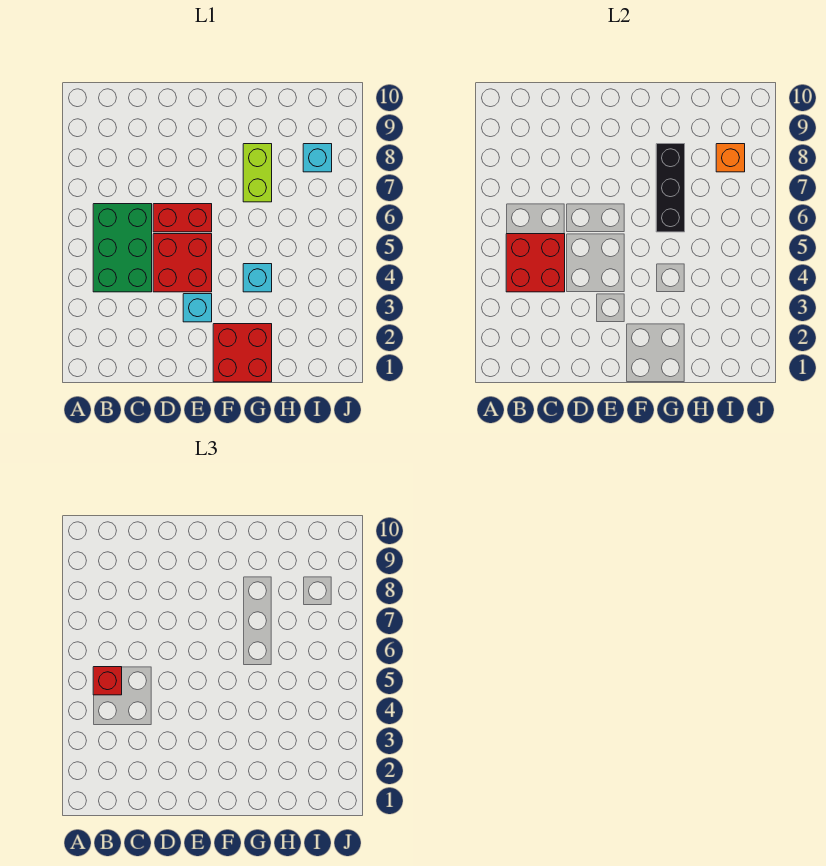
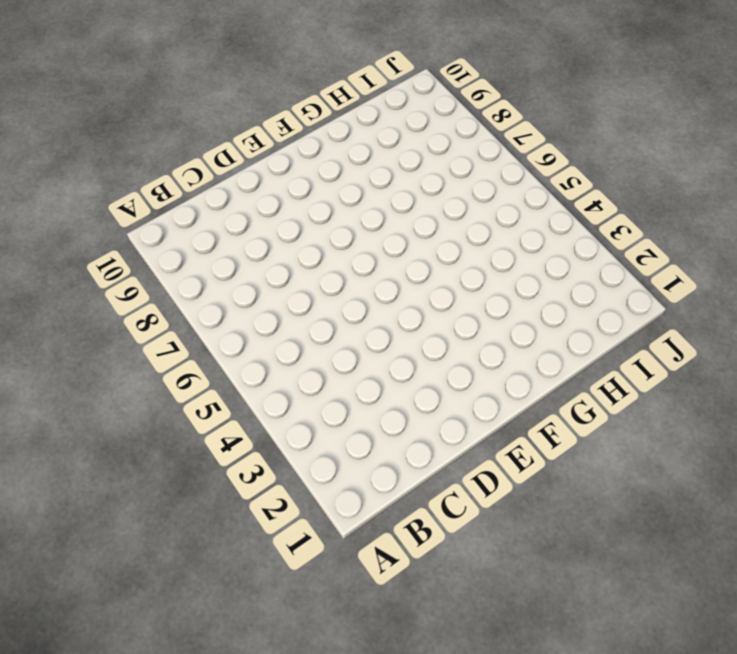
none -> green 2x3 brick [93,204,152,292]
none -> red 2x2 brick [153,234,212,292]
none -> red 1x2 brick [153,204,212,232]

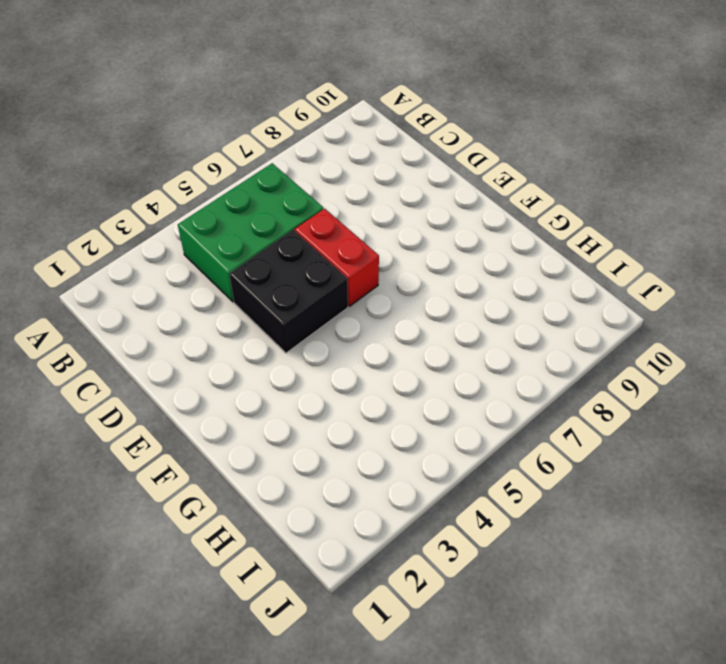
black 2x2 brick [229,230,348,353] -> red 2x2 brick [153,234,212,292]
none -> cyan 1x1 brick [183,294,212,322]
none -> red 2x2 brick [213,324,272,382]
none -> cyan 1x1 brick [243,264,272,292]

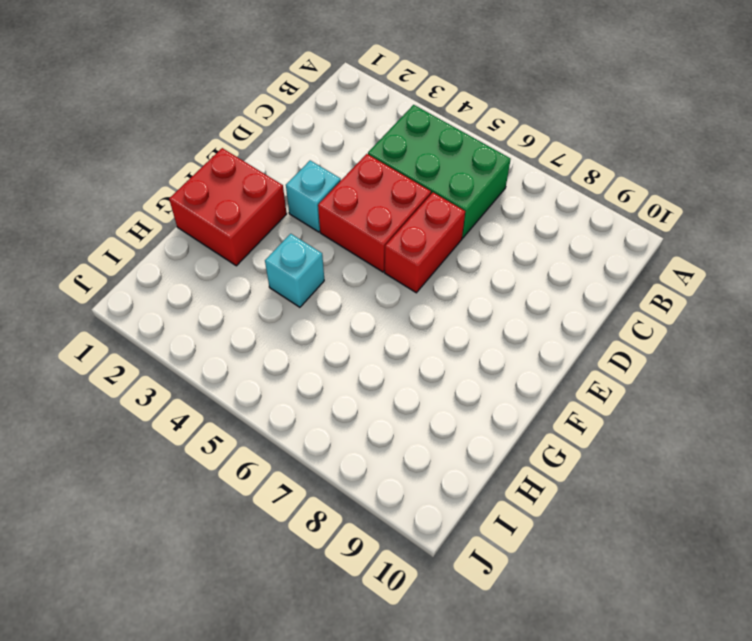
none -> lime 1x2 brick [243,144,272,202]
none -> cyan 1x1 brick [303,144,332,172]
none -> red 2x2 brick [506,234,565,292]

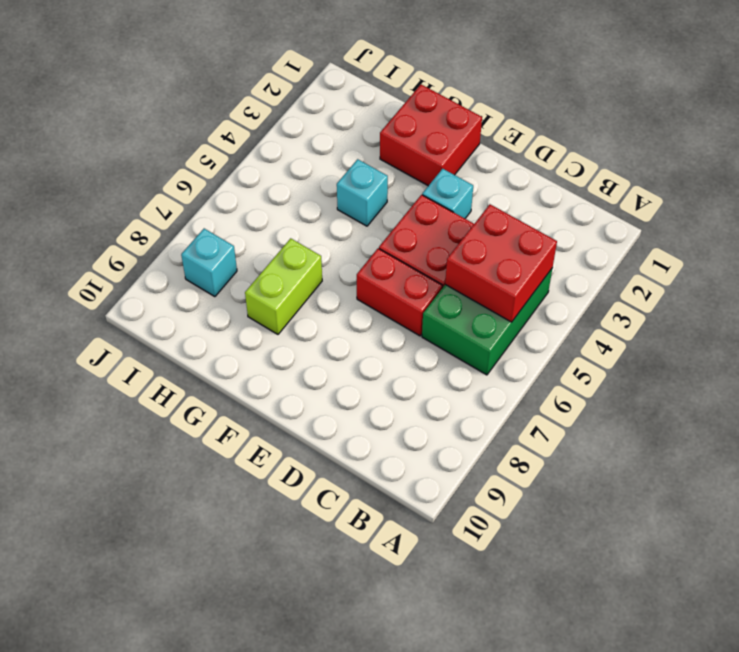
none -> black 1x3 brick [656,144,685,232]
none -> orange 1x1 brick [716,144,745,172]
none -> red 1x1 brick [93,667,122,695]

